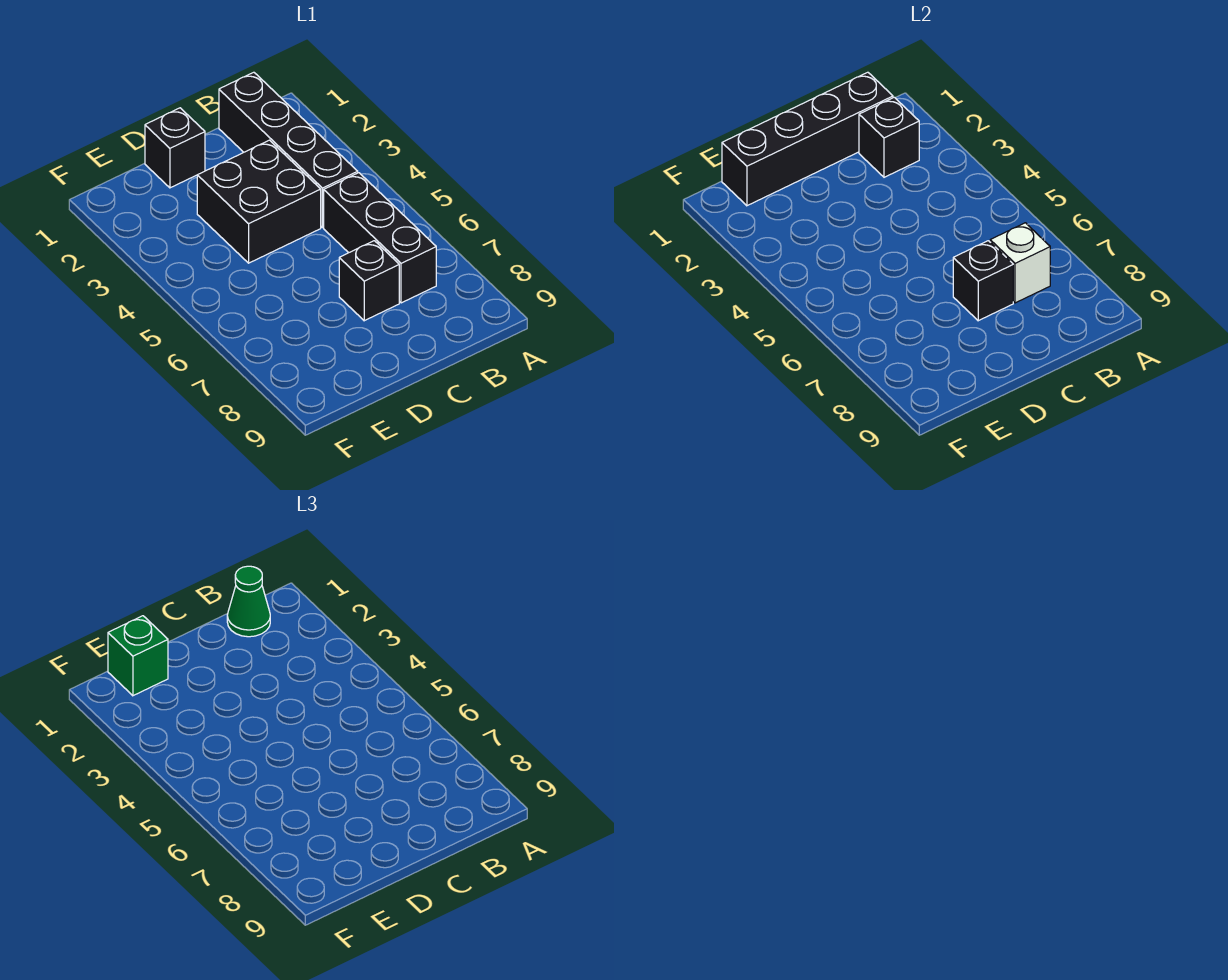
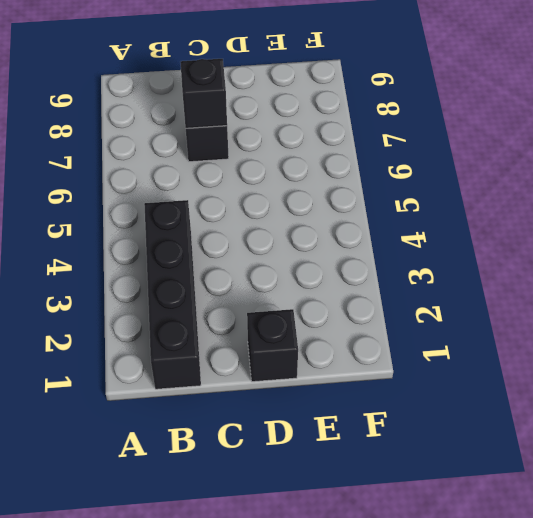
none -> black 1x3 brick [324,173,436,303]
none -> black 2x2 brick [197,140,321,263]

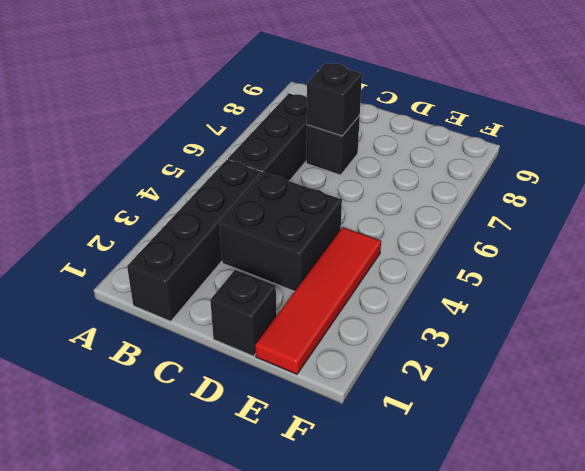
red 1x4 tile [255,227,381,374] -> none
none -> black 1x4 brick [722,72,893,206]
none -> black 1x1 brick [859,97,919,177]

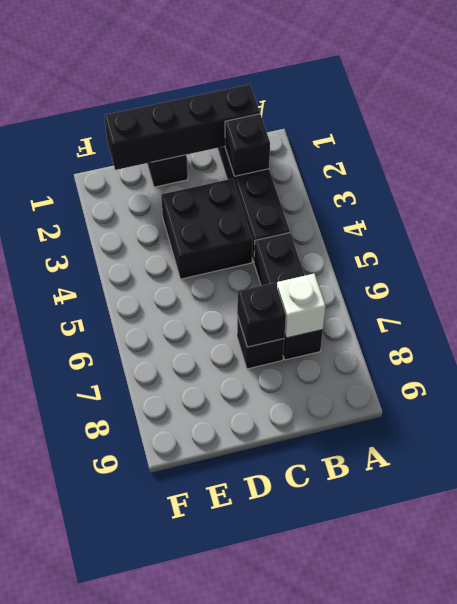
none -> green 1x1 cone [227,566,270,637]
none -> green 1x1 brick [108,616,168,696]

